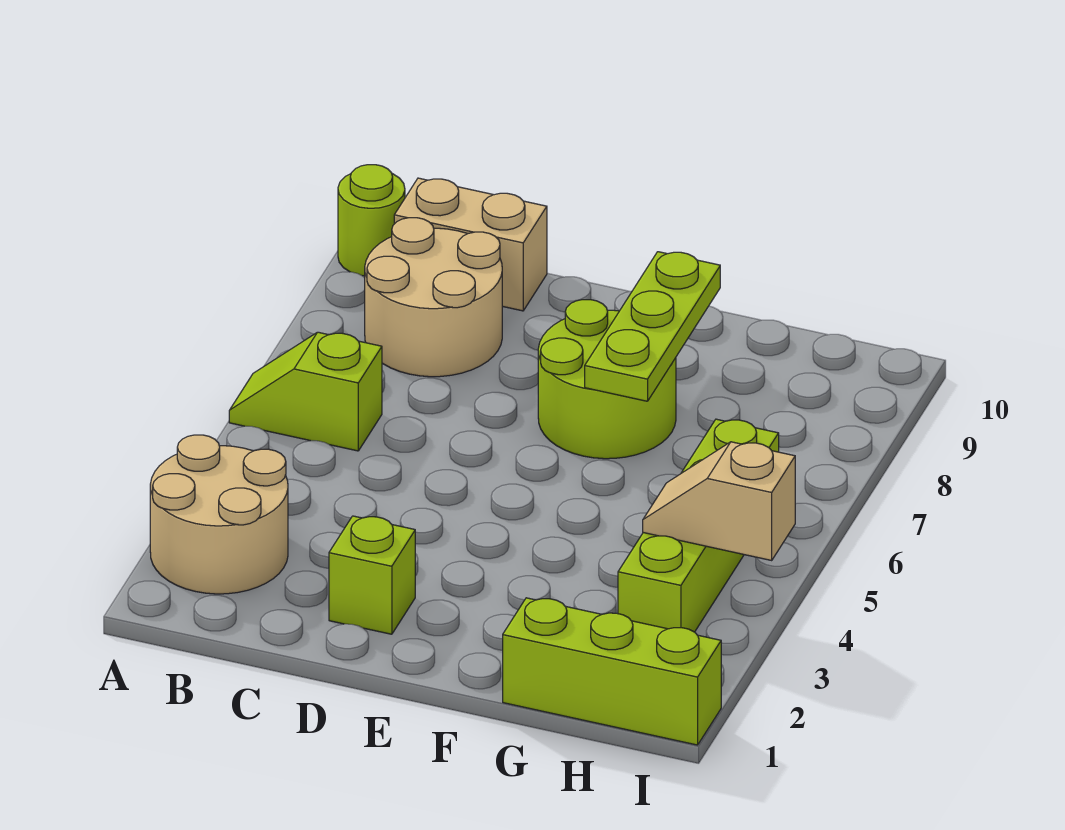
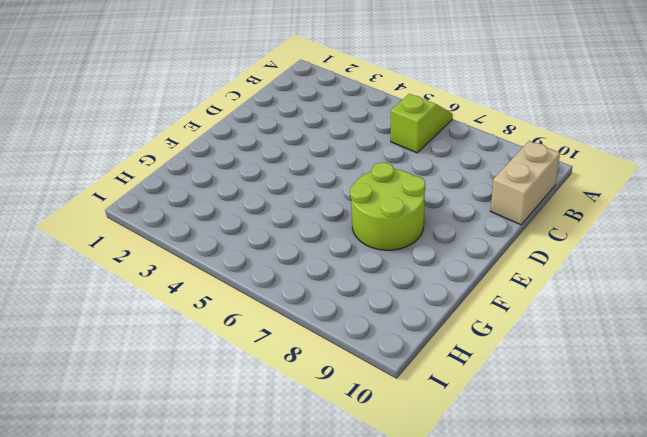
none -> tan 2x2 round brick [150,435,288,594]
none -> lime 1x1 round brick [338,165,405,276]

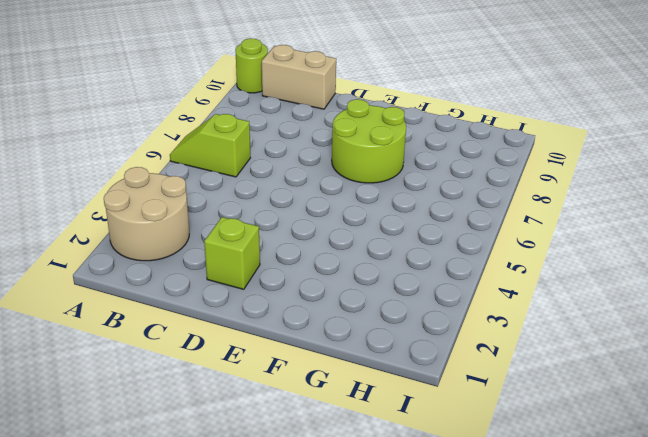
none -> tan 2x2 round brick [365,218,502,377]
none -> lime 1x3 brick [503,598,721,745]

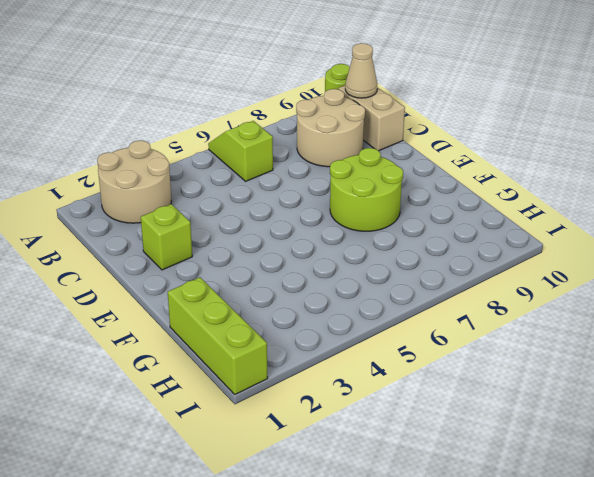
tan 1x1 cone [345,43,377,98] -> none
none -> lime 1x4 brick [618,419,779,632]
none -> lime 1x3 plate [585,252,720,401]

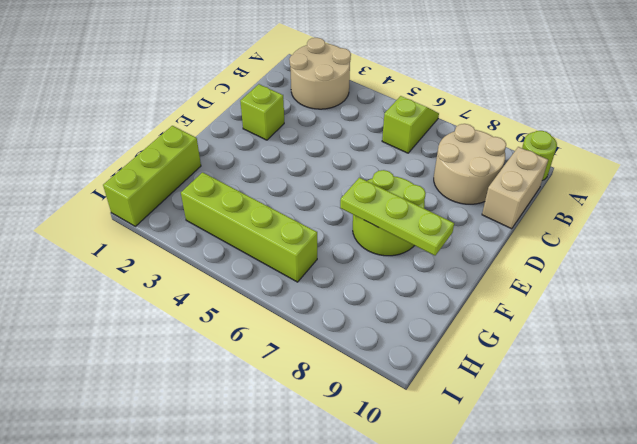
none -> tan 1x2 slope [643,442,795,560]

